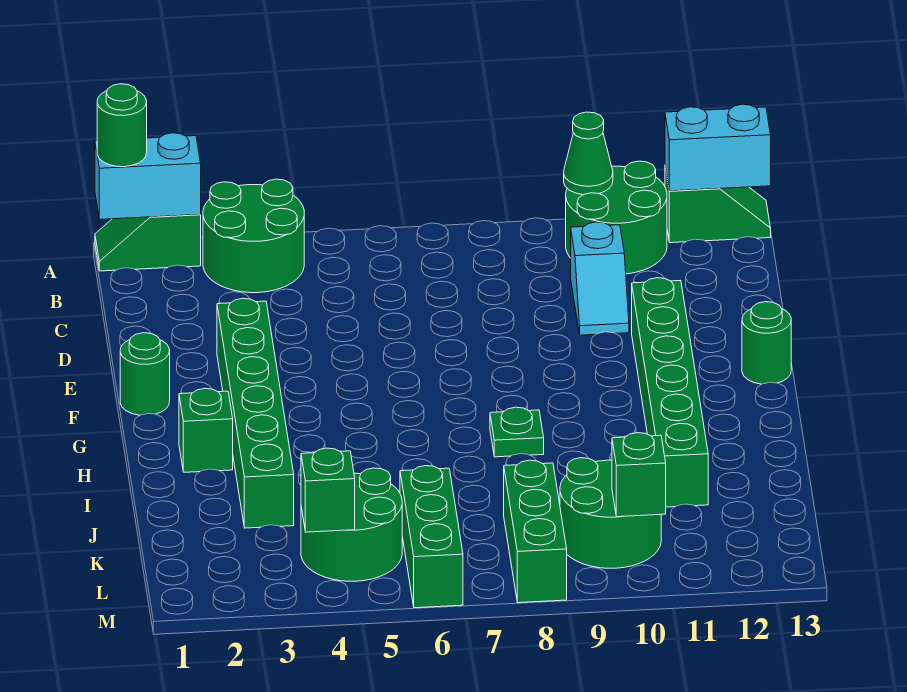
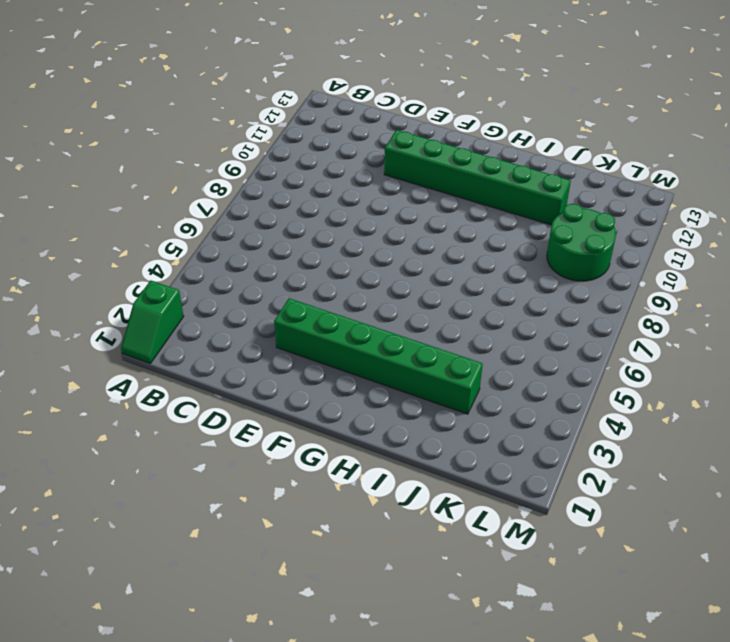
none -> green 2x2 round brick [203,179,304,293]
none -> green 2x2 round brick [566,161,667,274]
none -> green 1x2 slope [665,167,771,243]

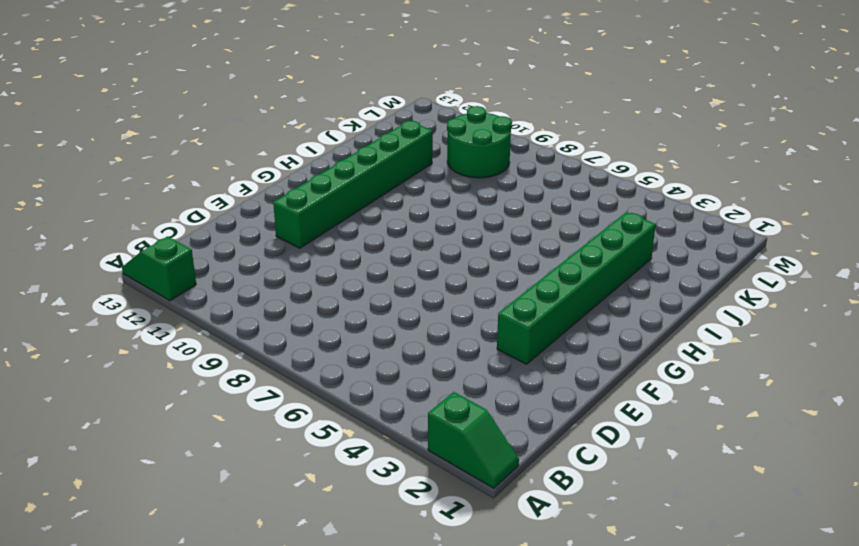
none -> green 2x2 round brick [203,179,304,293]
none -> green 2x2 round brick [566,161,667,274]
none -> cyan 1x2 slope [571,222,629,335]

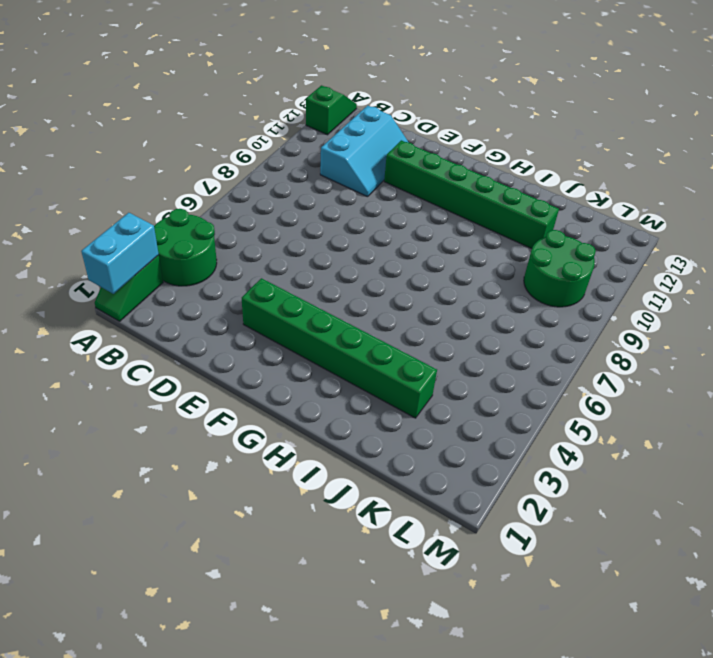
cyan 2x3 slope [320,105,408,197] -> cyan 1x2 slope [571,222,629,335]
none -> green 2x2 round brick [566,161,667,274]
none -> green 1x1 round brick [120,333,170,415]
none -> green 1x1 round brick [742,302,791,384]

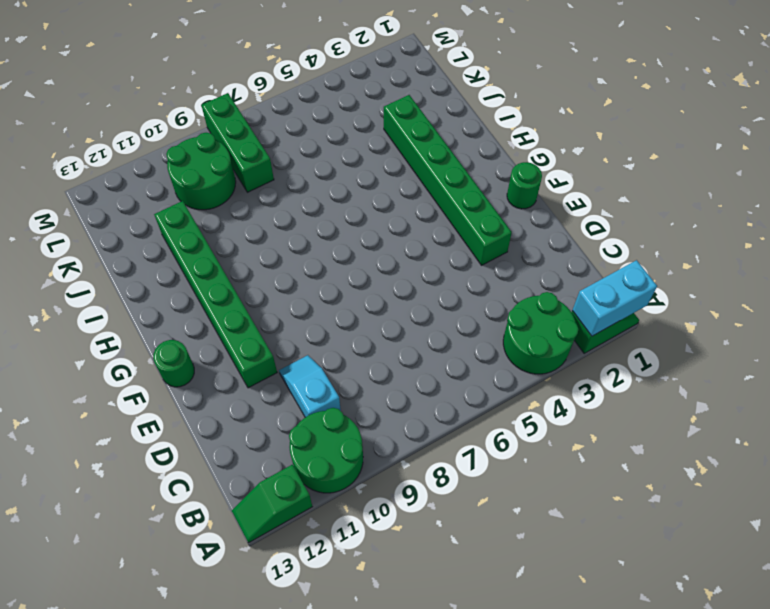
none -> green 1x1 brick [179,388,233,472]
none -> green 1x1 plate [490,407,544,457]
none -> green 2x2 round brick [301,468,402,581]

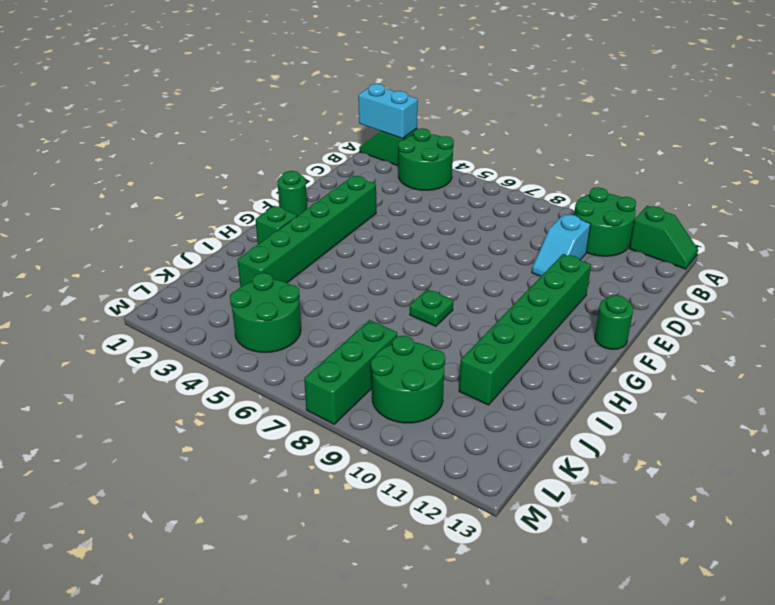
none -> green 1x3 brick [400,466,463,608]
none -> green 1x1 cone [564,112,613,195]
none -> cyan 1x2 brick [665,104,771,191]

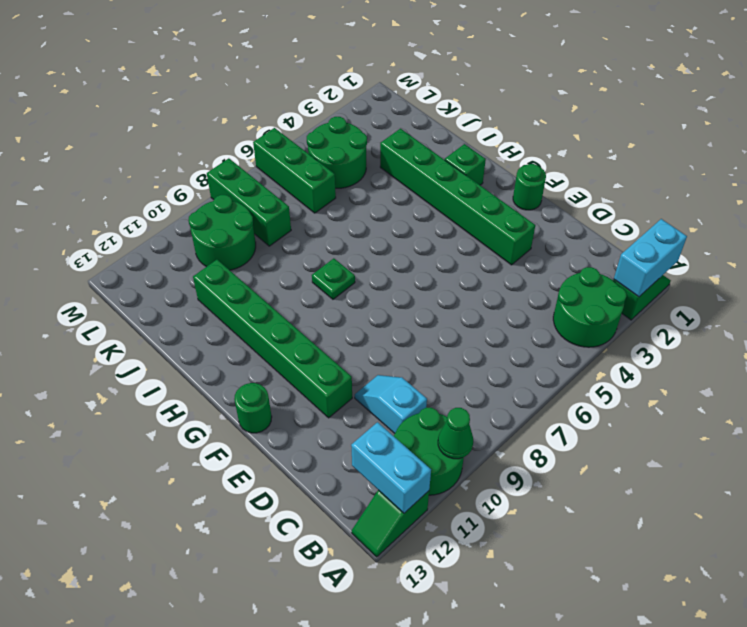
cyan 1x2 brick [351,422,431,513] -> cyan 1x2 brick turned to [665,104,771,191]
none -> green 1x1 brick [301,448,355,532]
none -> green 1x1 brick [612,433,666,517]
none -> green 1x1 round brick [97,84,147,167]

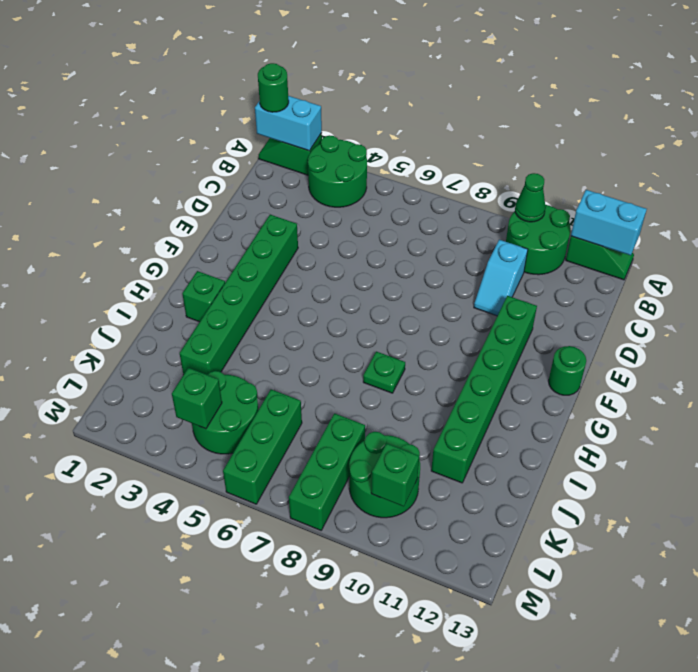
none -> green 1x1 round brick [120,333,170,415]

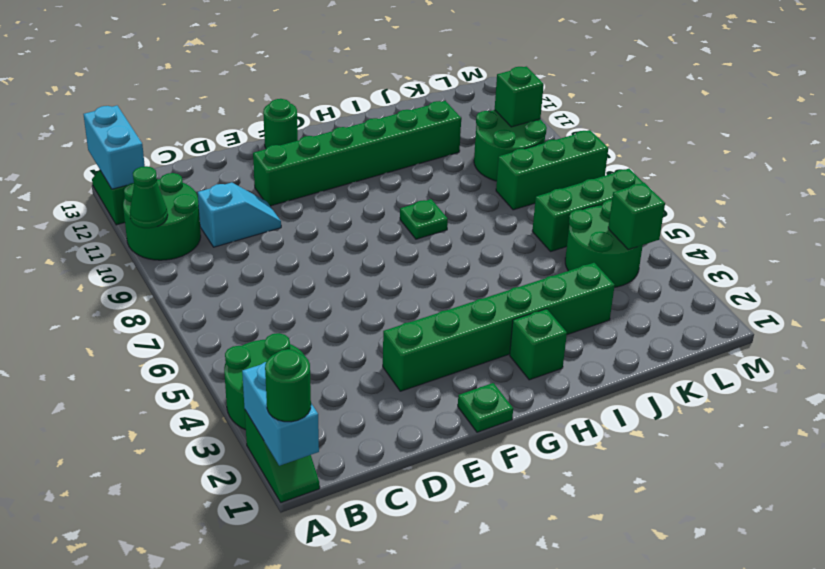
green 1x1 plate [458,383,513,432] -> green 1x1 round brick [120,333,170,415]

